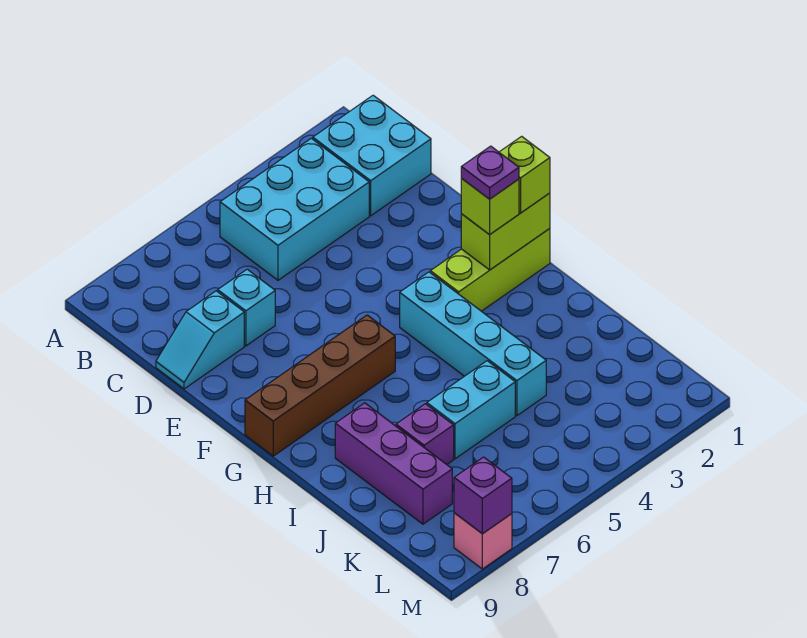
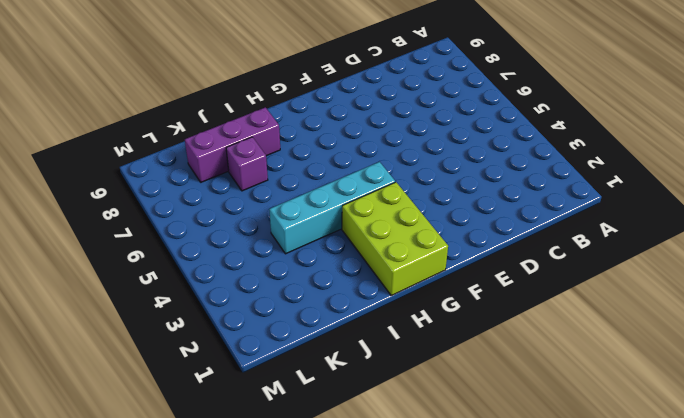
lime 2x3 brick [342,182,448,295] -> lime 1x3 brick [430,229,550,311]
none -> cyan 2x2 brick [313,95,431,216]
none -> cyan 2x3 brick [220,138,369,280]
none -> cyan 1x1 brick [218,269,275,346]

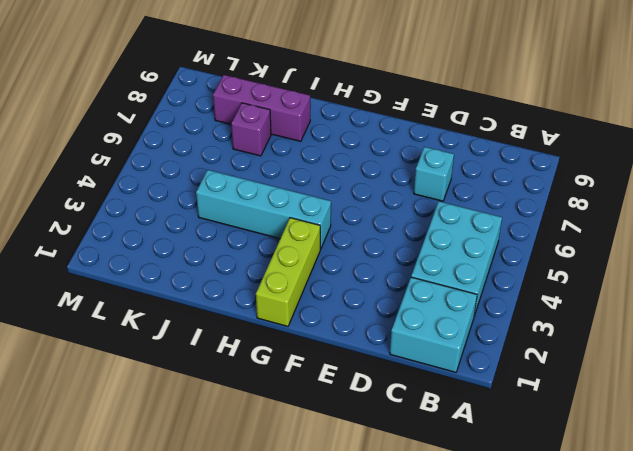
none -> cyan 1x2 slope [156,291,244,389]
none -> brown 1x4 brick [245,315,395,456]
none -> cyan 1x2 brick [427,361,515,459]

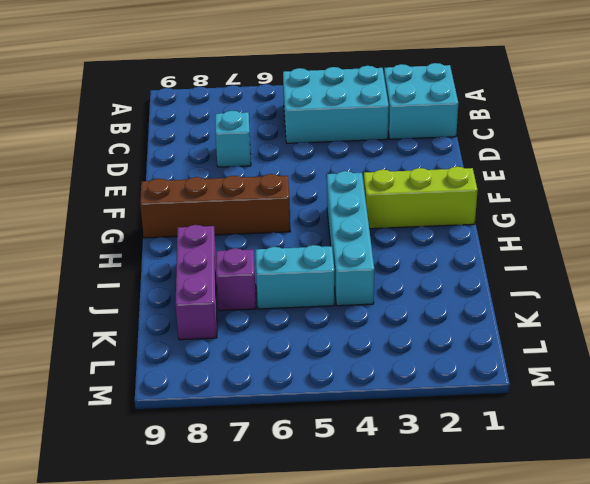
none -> cyan 1x2 slope [156,291,244,389]
none -> pink 1x1 brick [454,513,512,569]
none -> lime 1x2 brick [461,193,550,270]

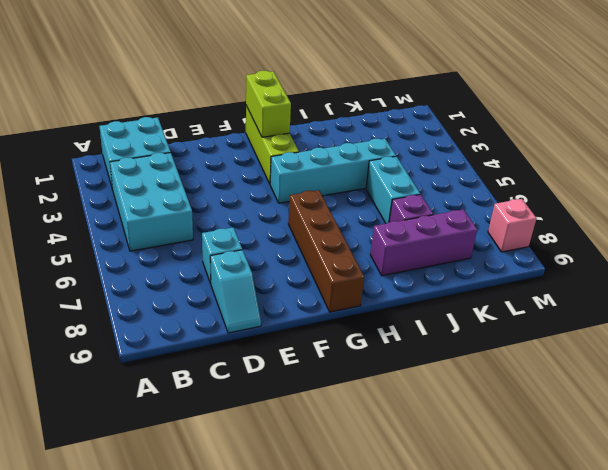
none -> purple 1x1 brick [454,457,512,534]
none -> lime 1x1 brick [499,136,550,213]
none -> lime 1x1 brick [461,179,519,235]

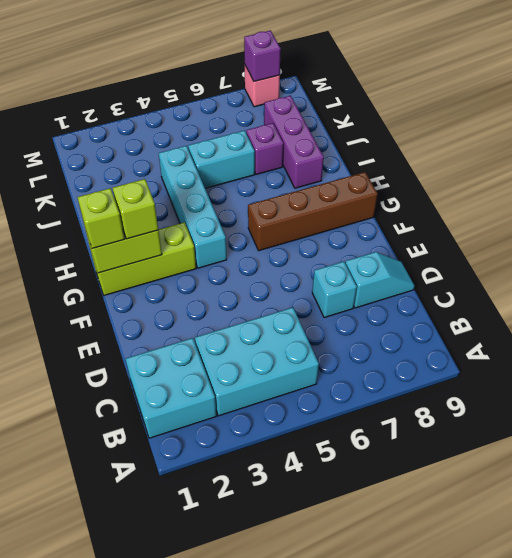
none -> purple 1x1 plate [461,146,519,199]

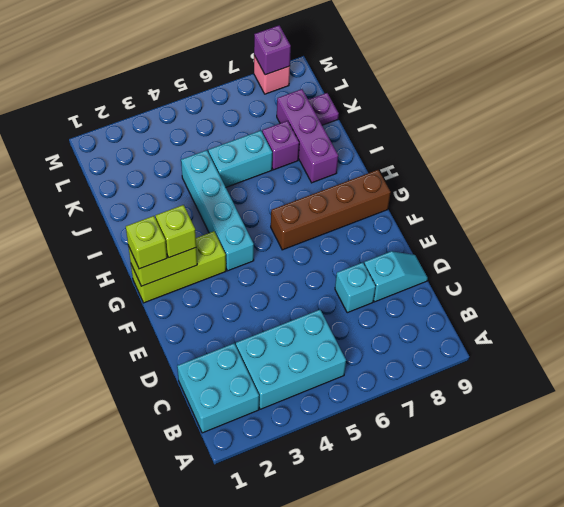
purple 1x1 plate [308,93,339,125] -> purple 1x1 plate moved to [461,146,519,199]

